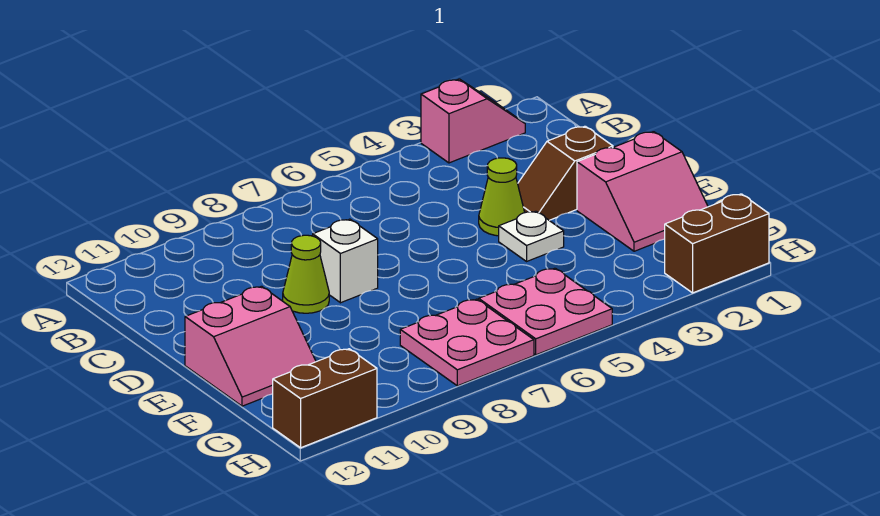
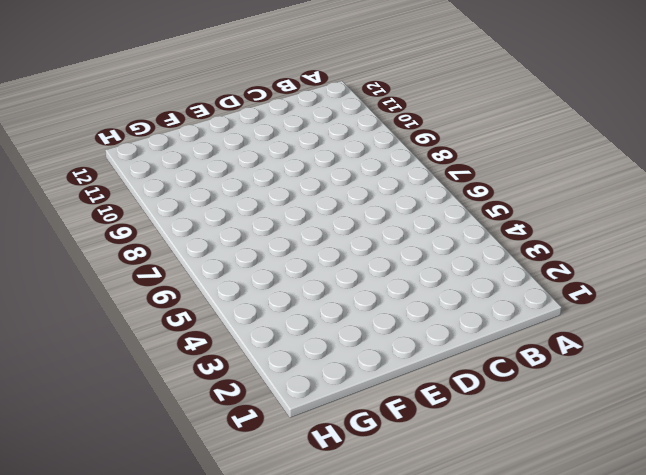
none -> pink 1x2 slope [421,79,525,163]
none -> brown 1x2 slope [518,126,613,220]
none -> lime 1x1 cone [479,158,525,236]

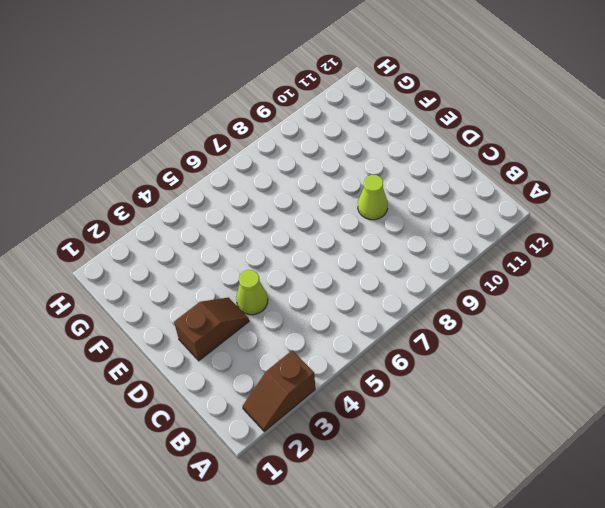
brown 1x2 slope [243,350,315,431] -> pink 1x2 slope [421,79,525,163]
none -> white 1x1 brick [313,219,378,303]
none -> pink 2x2 slope [577,132,708,251]
none -> white 1x1 plate [499,211,564,261]

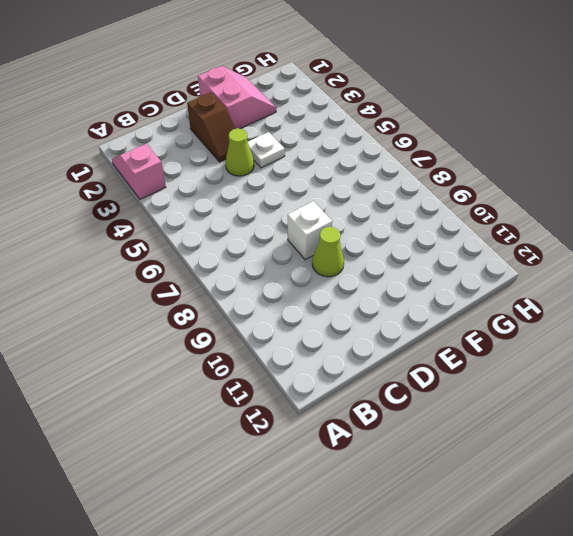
none -> pink 2x2 slope [185,286,316,406]
none -> pink 2x2 plate [479,268,612,355]
none -> pink 2x2 plate [400,299,534,386]

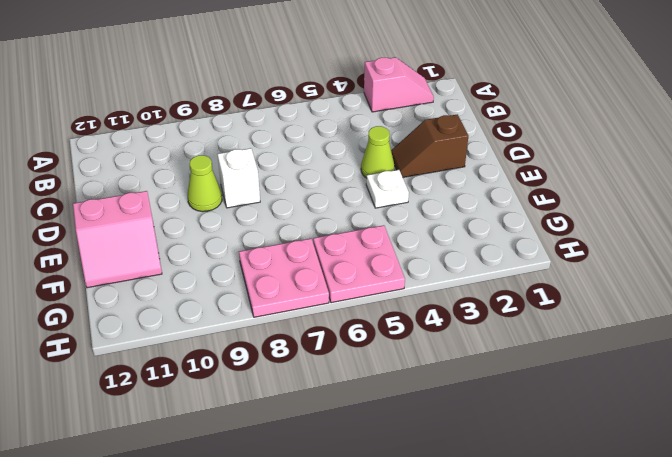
none -> pink 2x2 slope [577,132,708,251]
none -> brown 1x2 brick [665,194,769,293]
none -> brown 1x2 brick [273,349,377,448]

